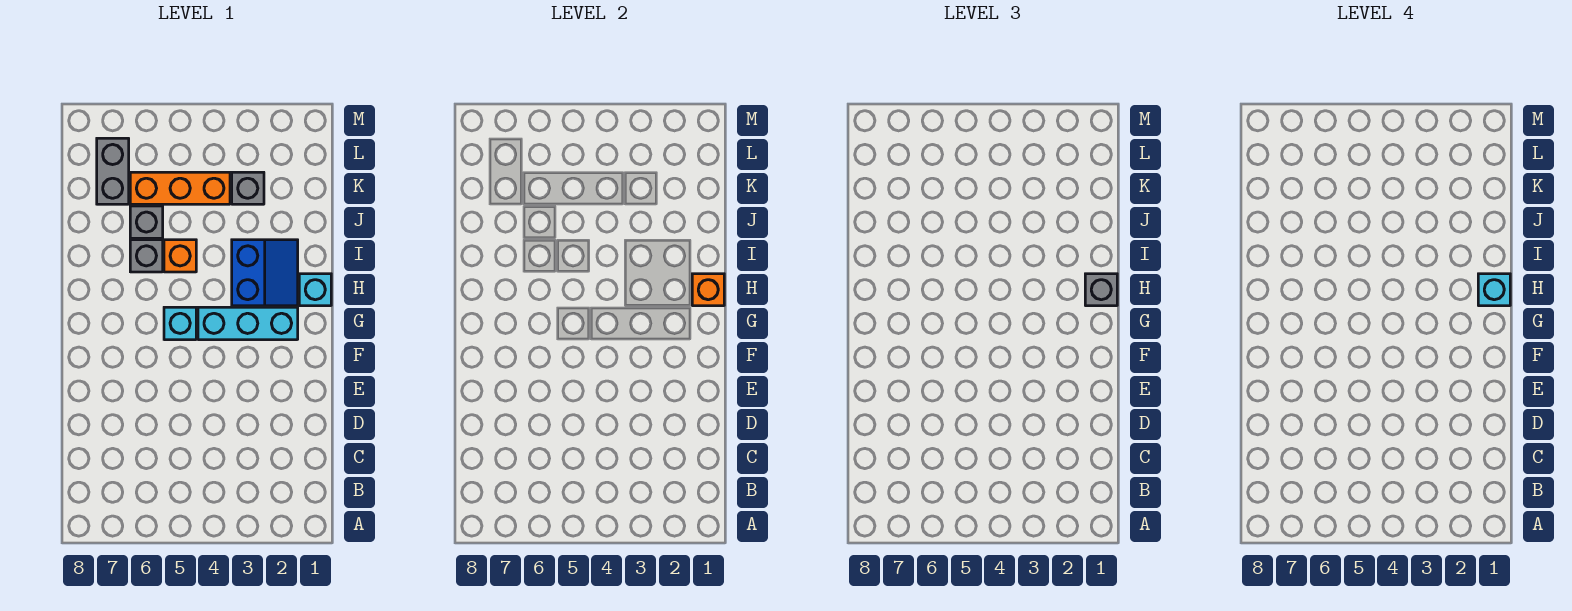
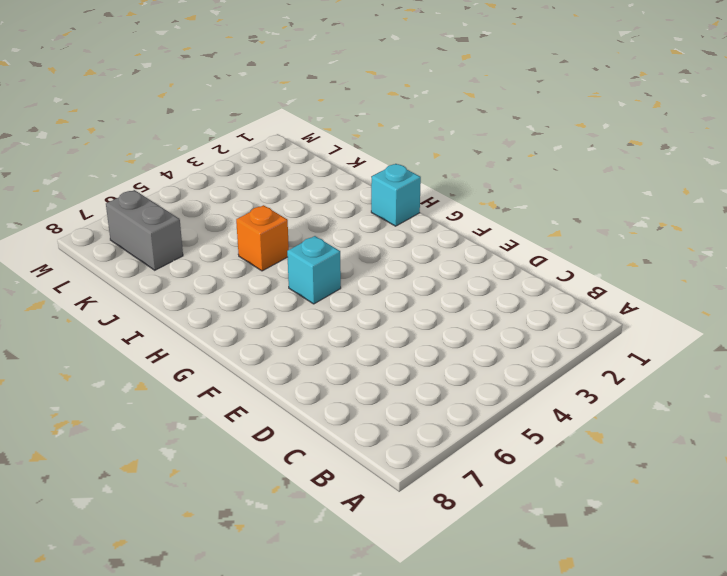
none -> cyan 1x3 brick [198,307,298,340]
none -> blue 2x2 slope [232,240,298,306]
none -> grey 1x1 brick [130,240,163,272]

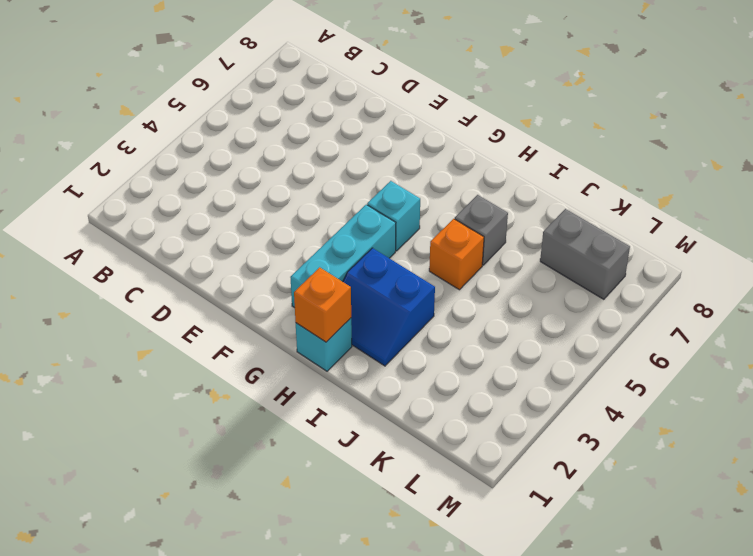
none -> grey 1x1 brick [130,206,163,238]
none -> grey 1x1 brick [232,172,264,204]
none -> orange 1x3 brick [130,172,230,204]

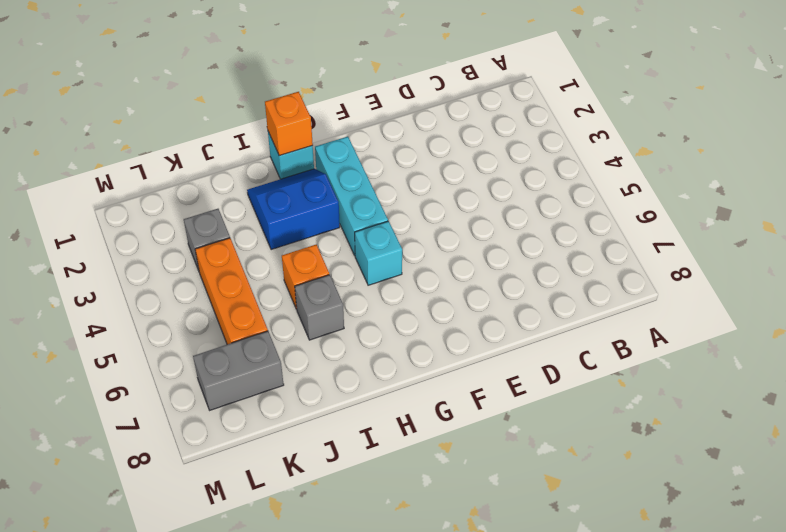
none -> grey 1x1 brick [130,206,163,238]
none -> grey 1x1 brick [1085,274,1117,306]
none -> cyan 1x1 brick [1478,274,1510,306]

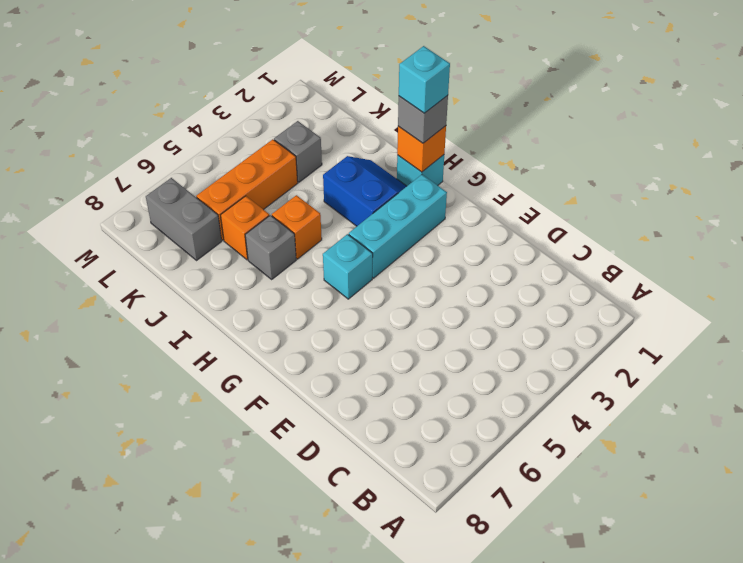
orange 1x1 brick [221,196,269,260] -> grey 1x1 brick [130,206,163,238]

